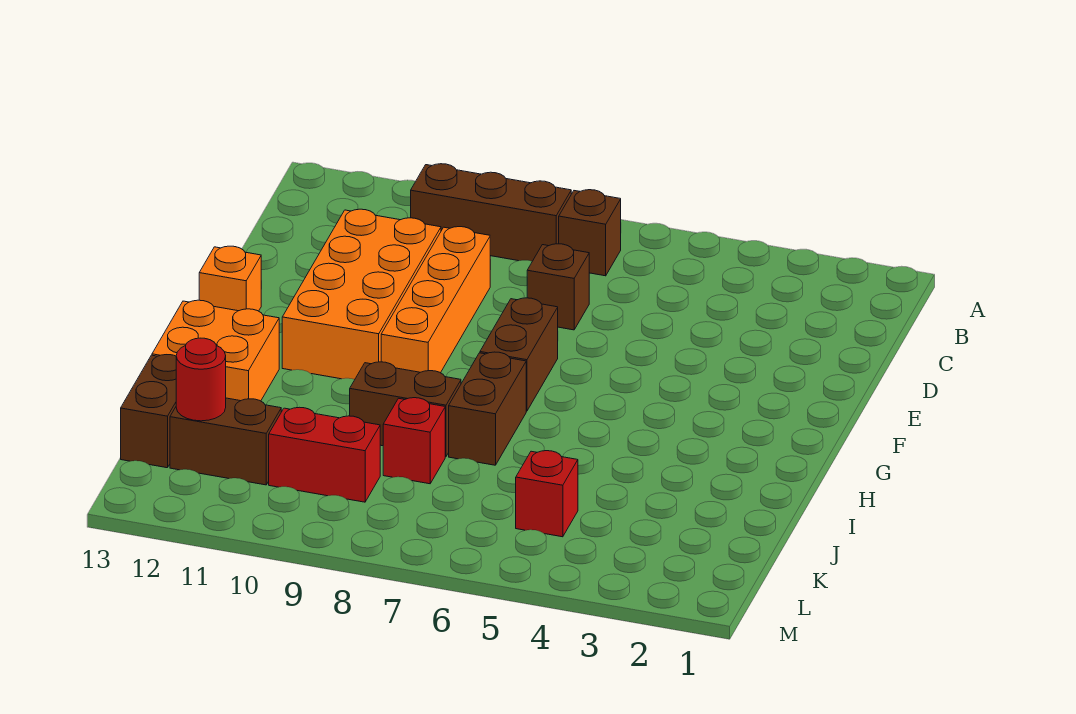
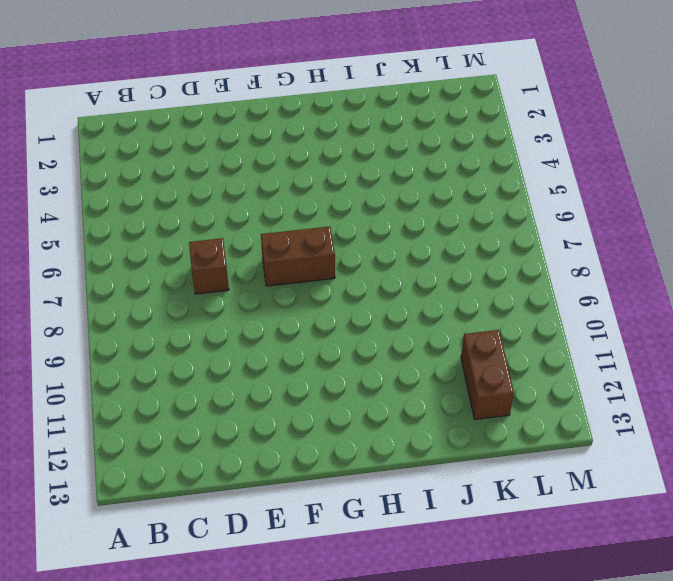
none -> brown 1x1 brick [559,190,621,276]
none -> brown 1x3 brick [411,164,571,261]
none -> orange 1x4 brick [381,227,490,373]

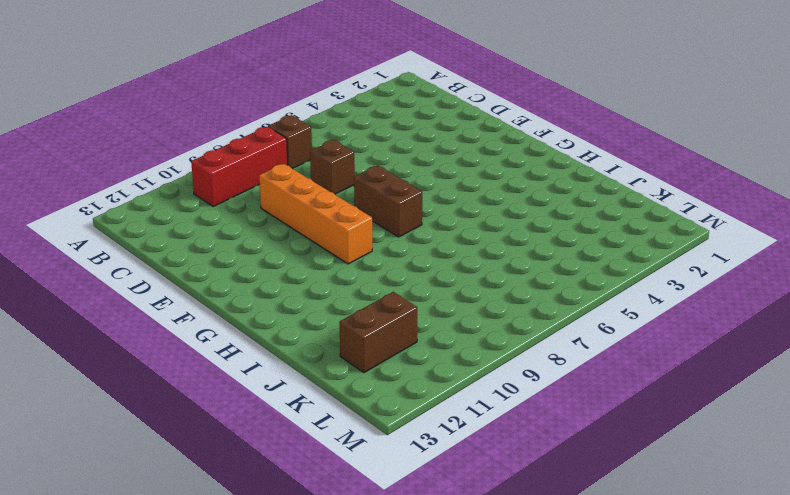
red 1x3 brick [191,127,288,207] -> brown 1x3 brick [411,164,571,261]
none -> orange 2x4 brick [282,209,441,379]
none -> orange 1x1 brick [199,246,261,311]
none -> brown 1x2 brick [449,352,526,465]

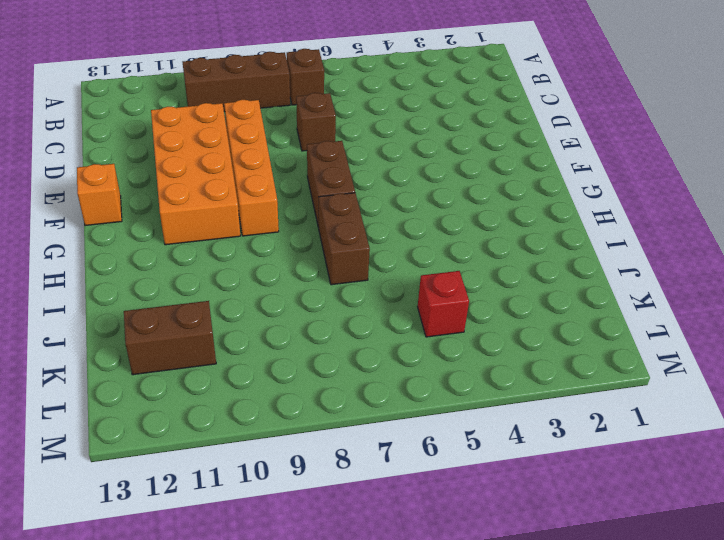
none -> orange 2x2 brick [152,300,279,401]
none -> brown 1x2 brick [350,362,461,457]
none -> red 1x1 brick [383,398,445,484]

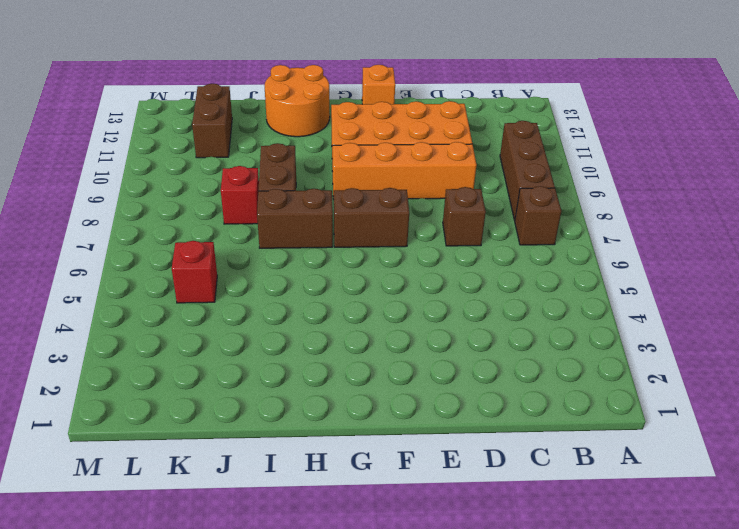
orange 2x2 round brick [265,65,330,137] -> orange 2x2 brick [152,300,279,401]
none -> brown 1x2 brick [121,355,176,468]
none -> red 1x2 brick [269,407,380,502]
none -> red 1x1 round brick [176,338,226,421]

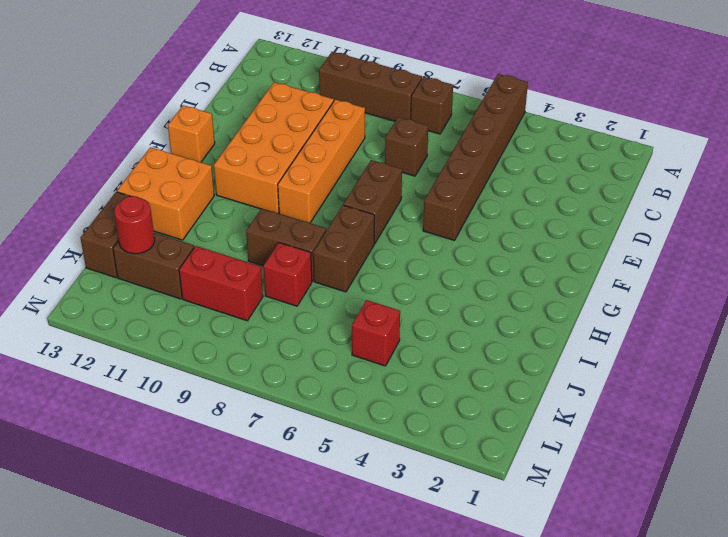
brown 1x6 brick [423,74,528,240] -> none

